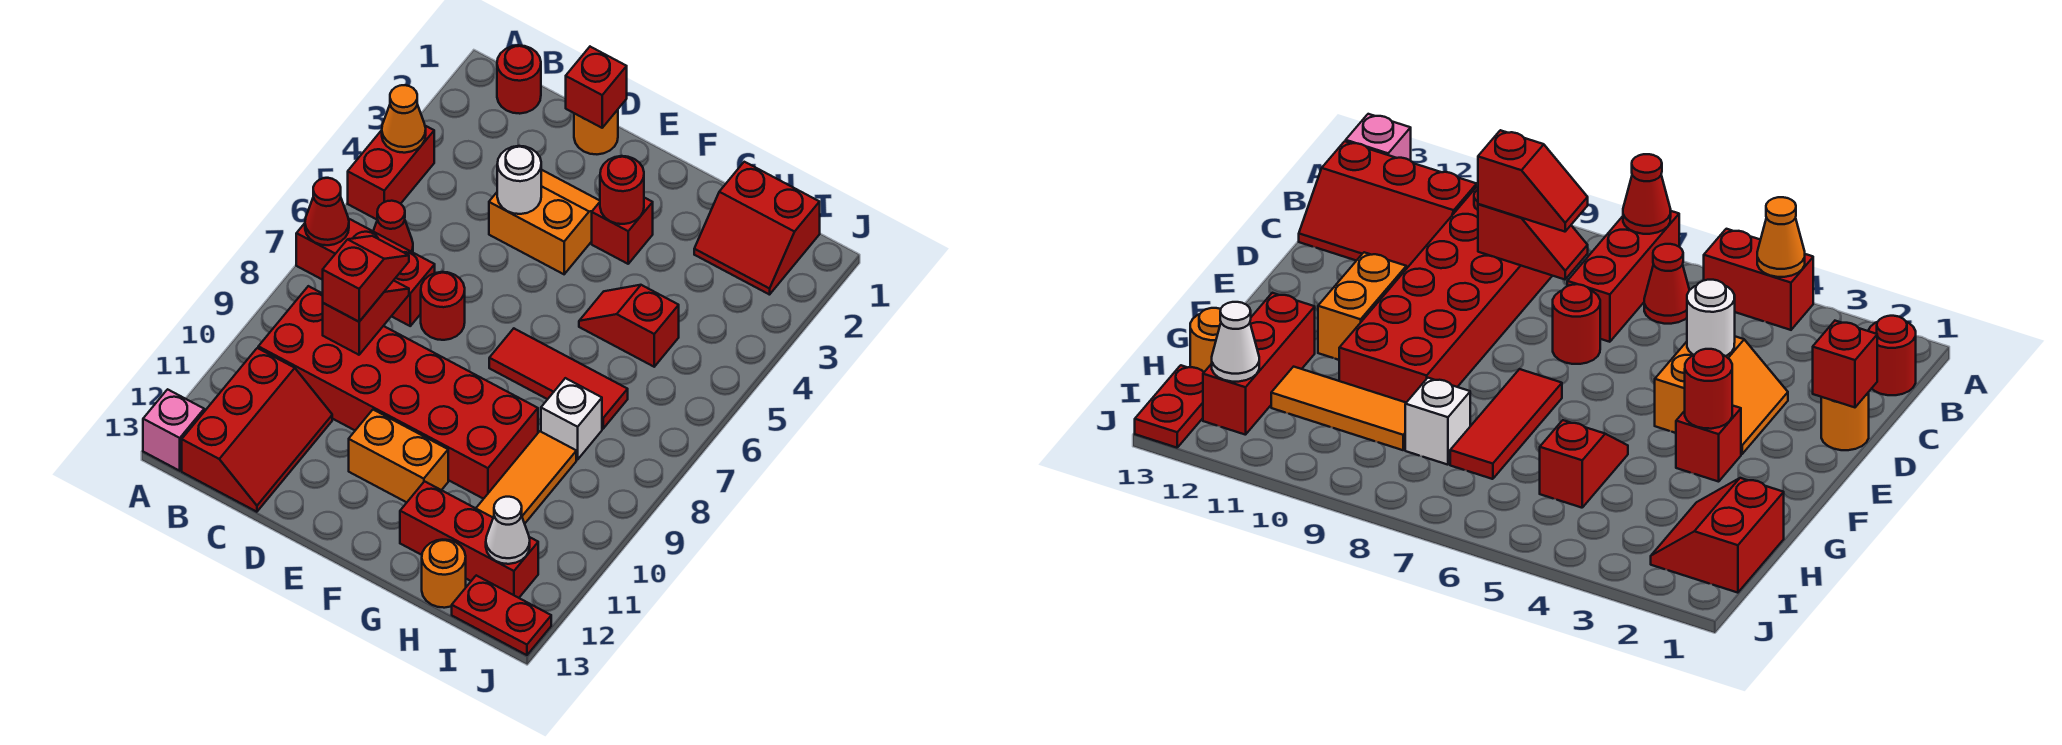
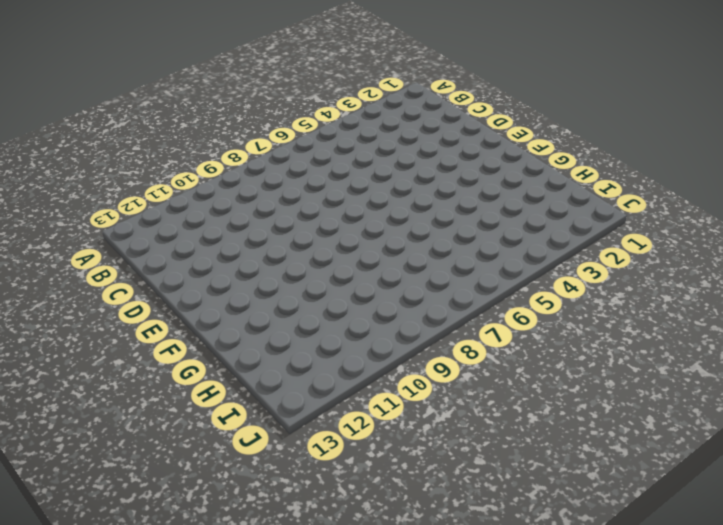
none -> red 1x2 brick [348,126,434,219]
none -> red 1x3 brick [296,218,435,326]
none -> pink 1x1 brick [143,389,204,471]

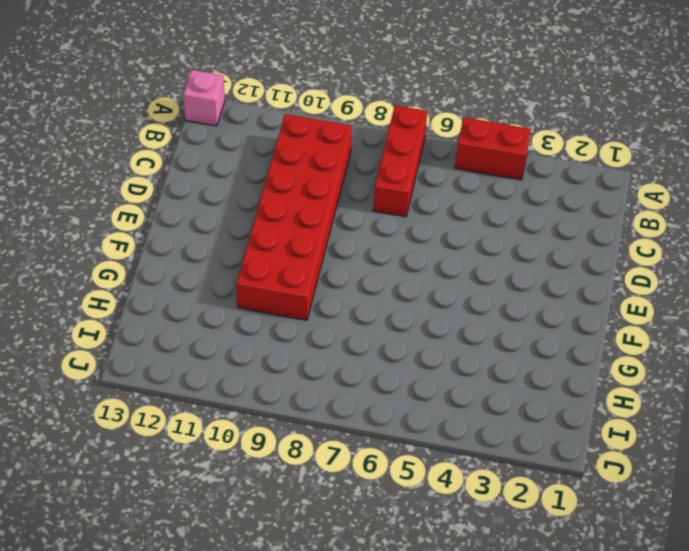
none -> red 1x1 round brick [497,45,541,114]
none -> red 1x1 cone [373,201,413,252]
none -> red 2x3 slope [182,348,332,512]

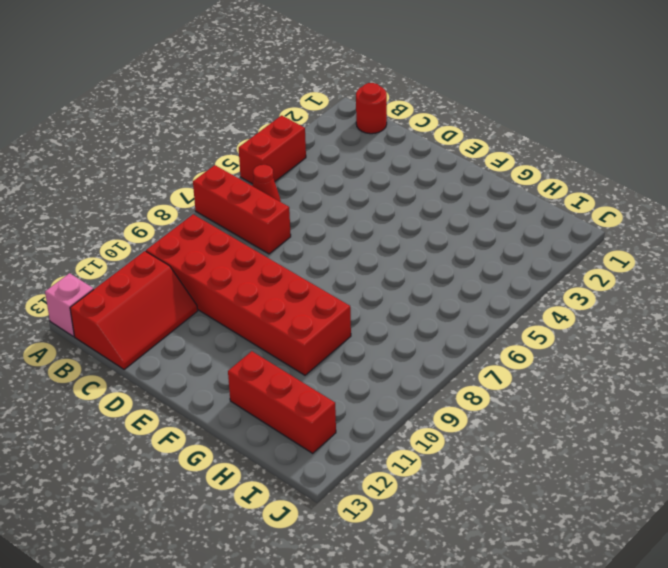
none -> orange 1x1 round brick [574,110,618,154]
none -> orange 2x2 slope [489,170,600,274]
none -> red 1x1 round brick [421,272,465,340]

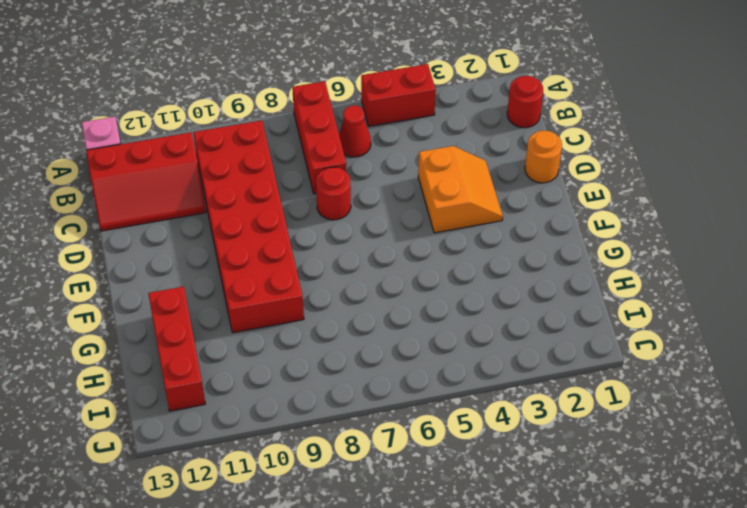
none -> orange 1x2 brick [349,410,448,502]
none -> red 1x1 brick [592,198,653,264]
none -> red 1x3 tile [489,329,628,429]

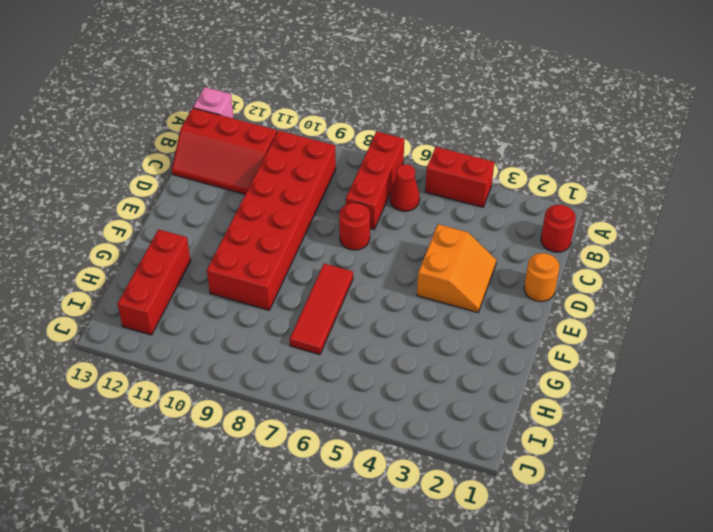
none -> orange 1x2 brick [349,410,448,502]
none -> red 1x1 brick [592,198,653,264]
none -> red 1x2 slope [579,285,679,367]

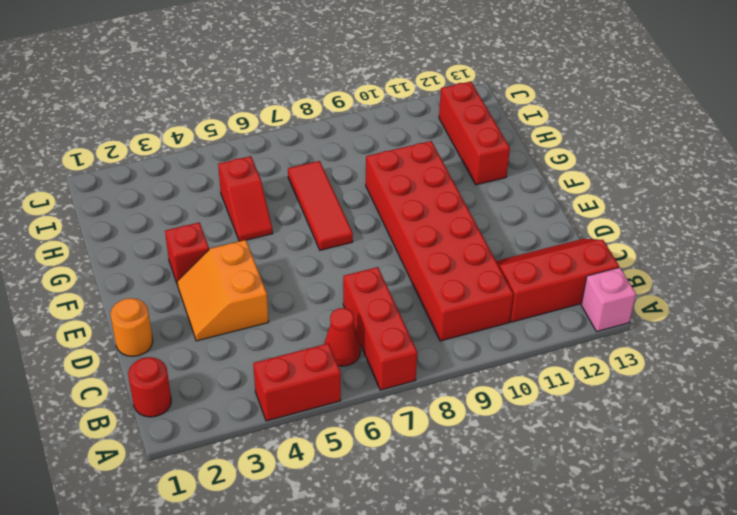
none -> red 1x1 round brick [421,272,465,340]
none -> orange 1x2 brick [349,410,448,502]
none -> red 2x2 slope [694,162,820,295]

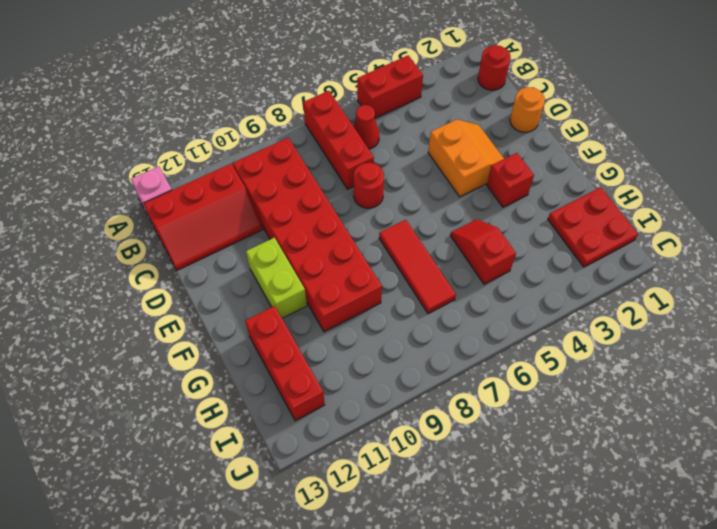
lime 1x2 brick [246,238,307,318] -> orange 1x2 brick [349,410,448,502]
red 2x2 plate [548,187,638,267] -> red 2x2 slope [694,162,820,295]
none -> white 1x1 brick [541,378,602,460]
none -> orange 1x3 tile [476,431,576,524]
none -> orange 1x1 round brick [422,540,466,608]

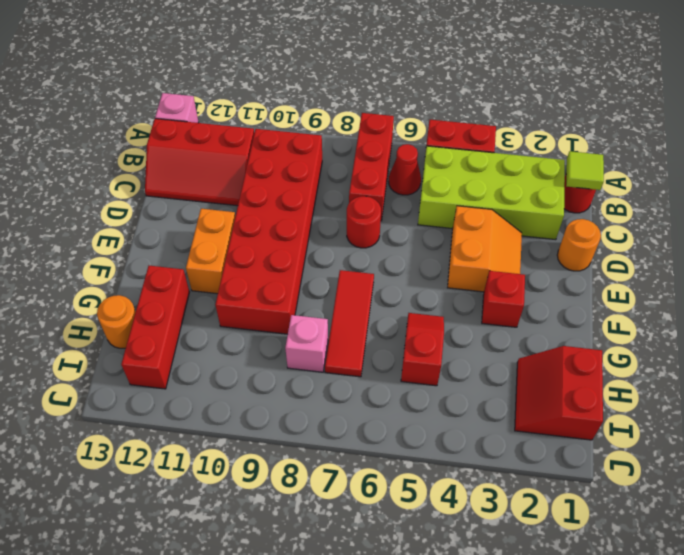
lime 1x1 tile [566,151,604,190] -> none
lime 2x4 brick [418,146,565,240] -> none
pink 1x1 brick [285,315,328,372] -> white 1x1 brick [541,378,602,460]
none -> orange 1x3 tile [476,431,576,524]
none -> red 1x2 plate [452,575,551,655]
none -> orange 1x1 cone [382,85,426,153]

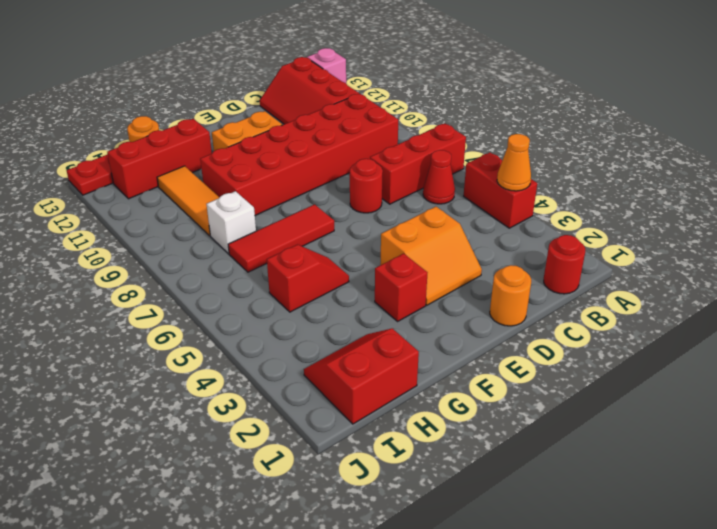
none -> red 1x1 cone [305,178,349,245]
none -> red 1x2 slope [323,281,409,355]
none -> red 1x1 brick [566,47,627,128]

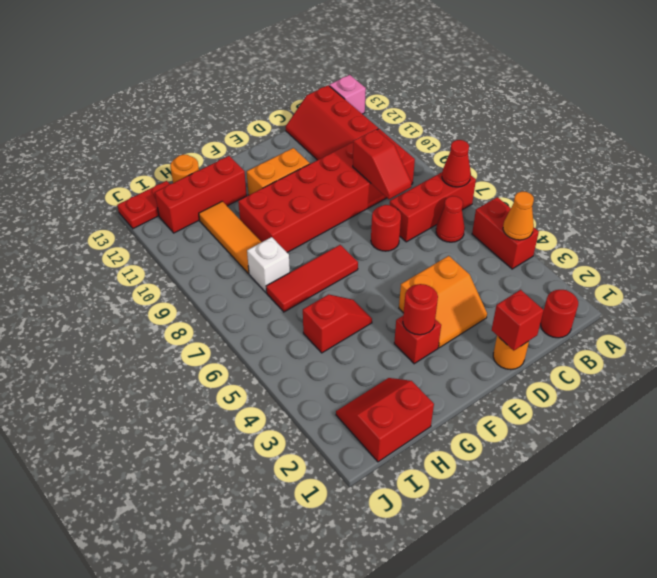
none -> white 1x1 round brick [497,146,541,214]
none -> white 1x1 cone [486,497,530,564]
none -> red 1x2 slope [323,236,409,322]

